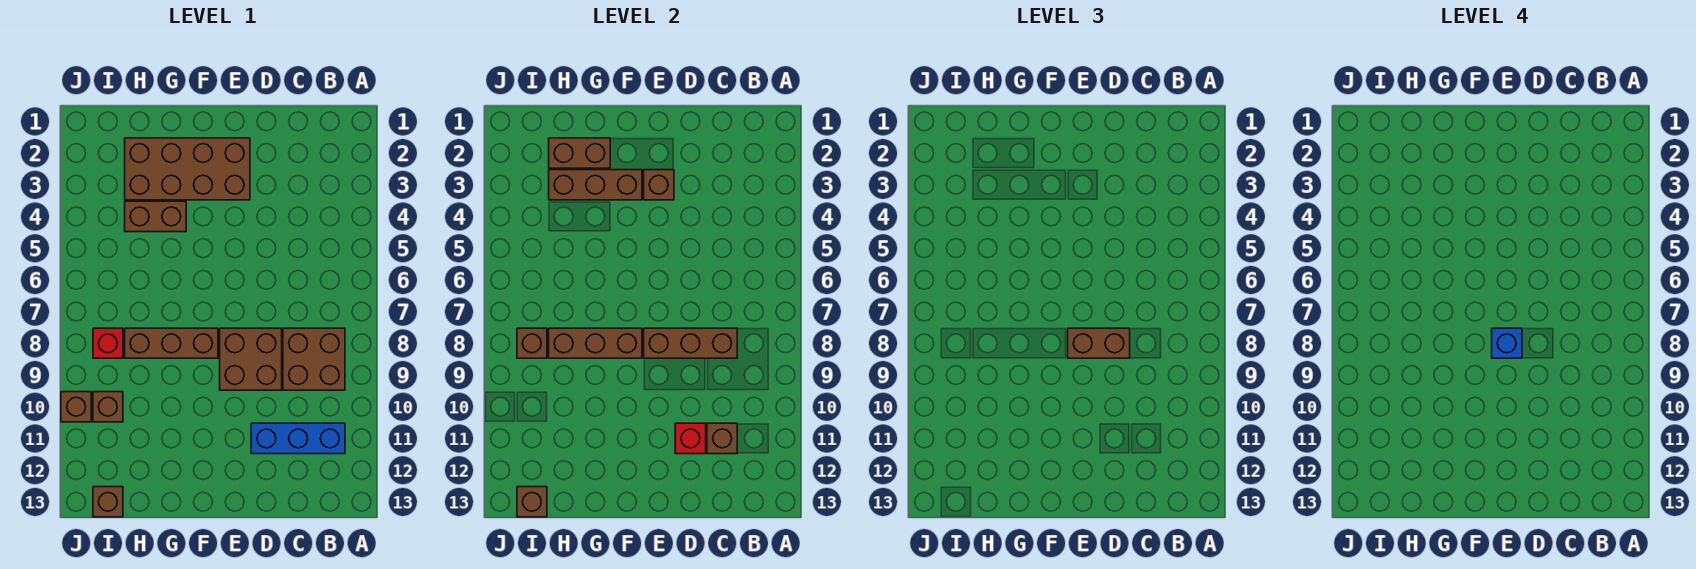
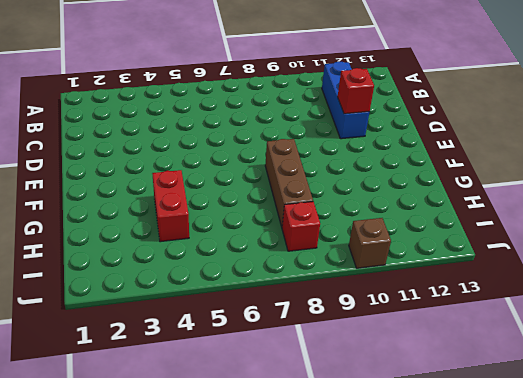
red 1x2 brick [152,170,189,242] -> brown 1x2 brick [125,201,186,232]
none -> brown 2x2 brick [283,328,345,390]
none -> brown 2x2 brick [220,328,282,390]
none -> brown 2x4 brick [125,138,250,200]

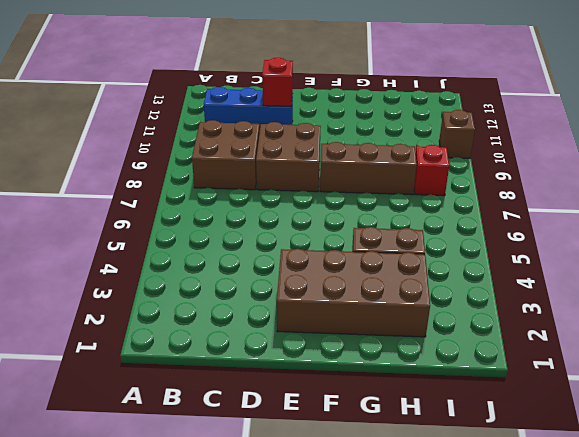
none -> brown 1x1 brick [93,392,123,422]
none -> brown 1x1 brick [93,487,123,517]
none -> brown 1x3 brick [644,328,737,358]

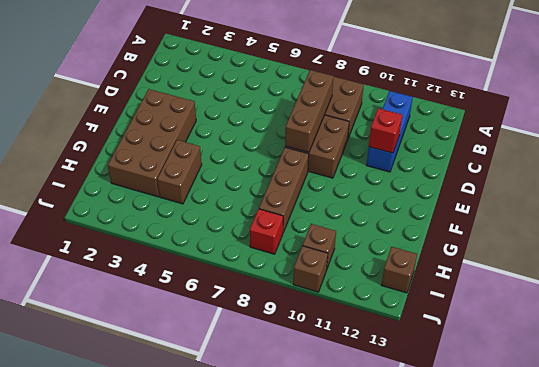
none -> brown 1x1 brick [707,423,737,454]
none -> brown 1x1 brick [644,170,674,200]
none -> brown 1x3 brick [549,170,642,200]

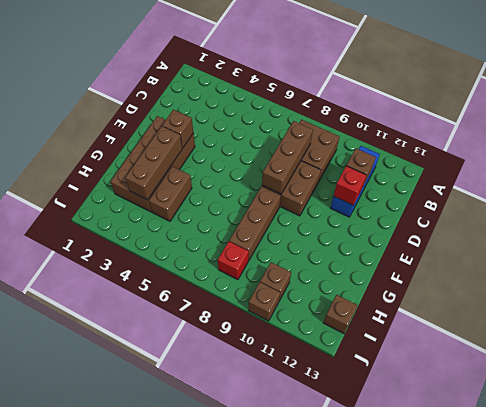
none -> brown 1x3 brick [549,328,642,358]
none -> brown 1x2 brick [549,138,610,168]
none -> brown 1x1 brick [517,328,547,358]

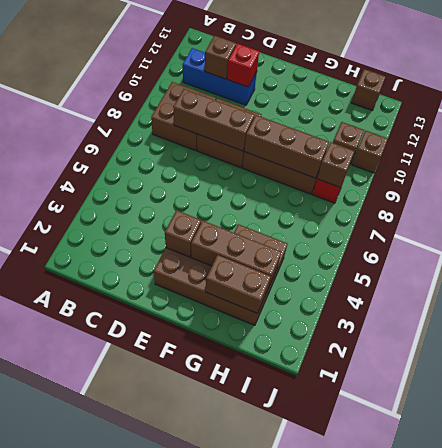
none -> brown 1x1 brick [517,487,547,517]
none -> brown 1x2 brick [1068,328,1130,358]
none -> blue 1x1 brick [1492,328,1522,358]

